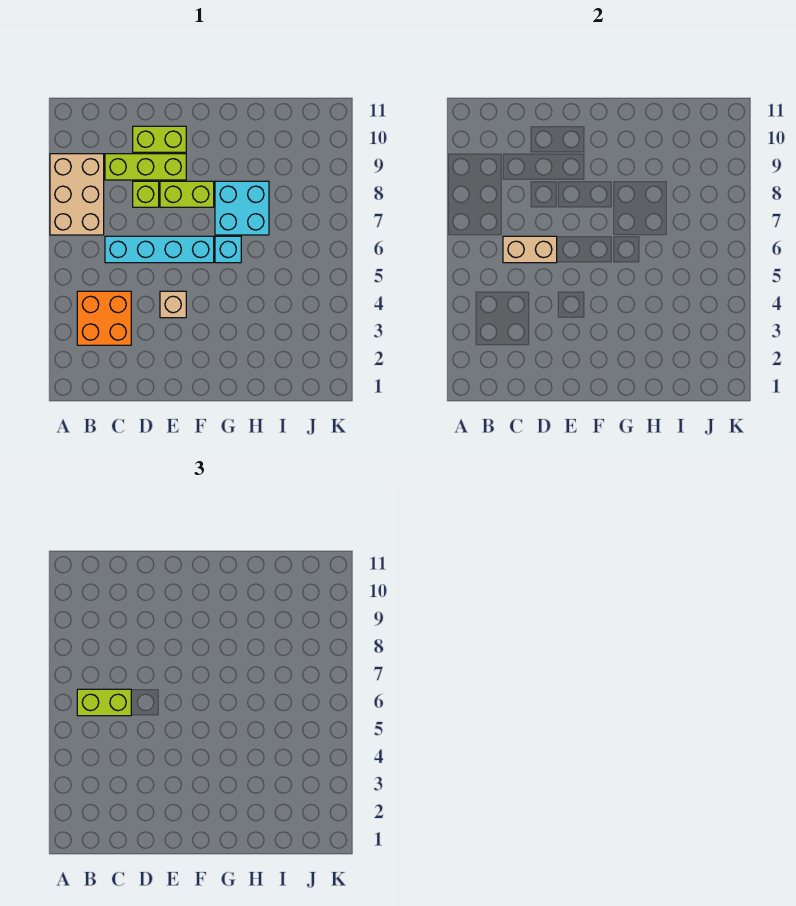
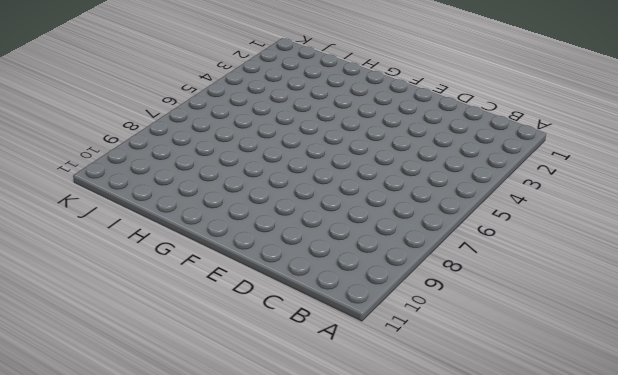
none -> tan 2x3 brick [50,154,104,235]
none -> orange 2x2 brick [77,291,131,345]
none -> cyan 1x4 brick [105,236,214,263]

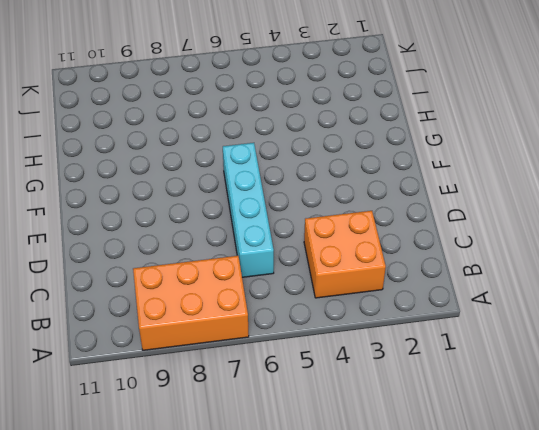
orange 2x3 brick [133,256,249,350] -> tan 2x3 brick [50,154,104,235]
none -> lime 1x3 brick [105,154,186,180]
none -> lime 1x1 brick [133,181,159,207]
none -> lime 1x2 brick [133,126,186,152]

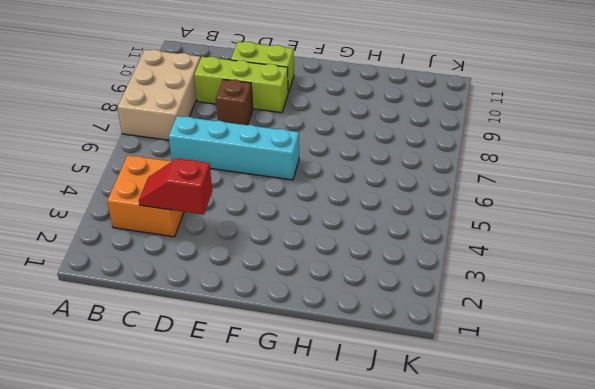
red 1x2 slope [139,158,212,215] -> none
brown 1x1 brick [216,79,253,125] -> lime 1x1 brick [133,181,159,207]
none -> tan 1x1 brick [160,291,186,318]
none -> lime 1x2 brick [160,181,214,207]
none -> cyan 1x1 brick [215,236,241,263]

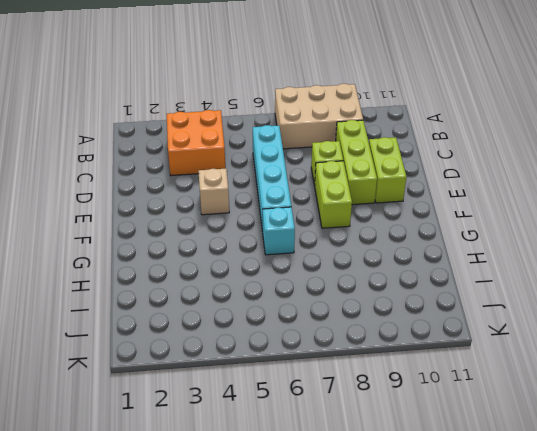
none -> cyan 2x2 brick [215,181,269,235]
none -> tan 1x2 brick [503,236,557,263]
none -> lime 1x2 brick [77,689,131,716]

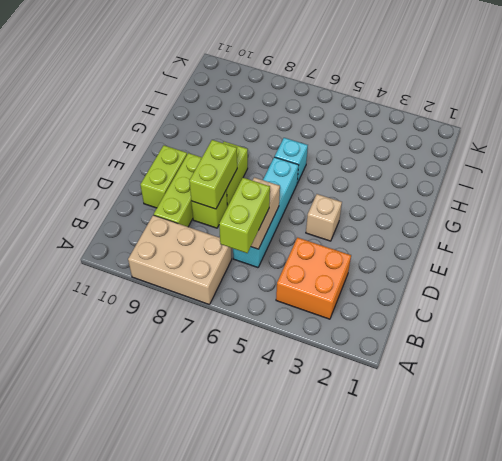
lime 1x2 brick [189,140,237,209] -> none
none -> cyan 2x2 brick [215,181,269,235]

